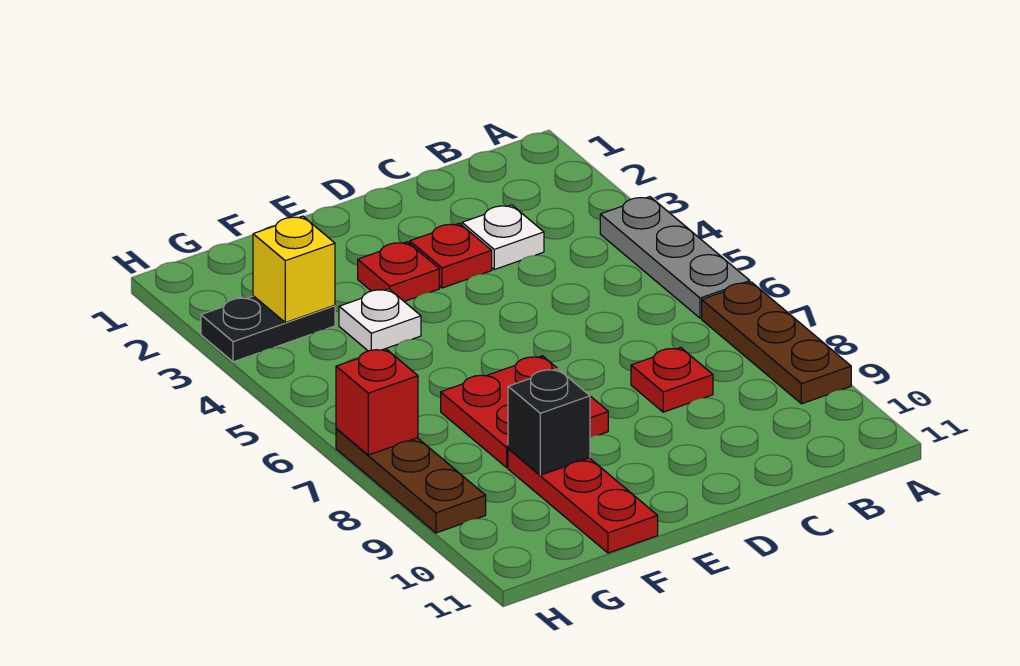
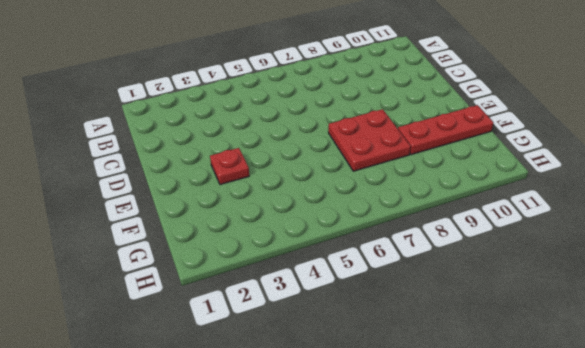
none -> grey 1x3 plate [600,197,750,318]
none -> brown 1x3 plate [702,282,851,404]
none -> white 1x1 plate [462,205,544,270]

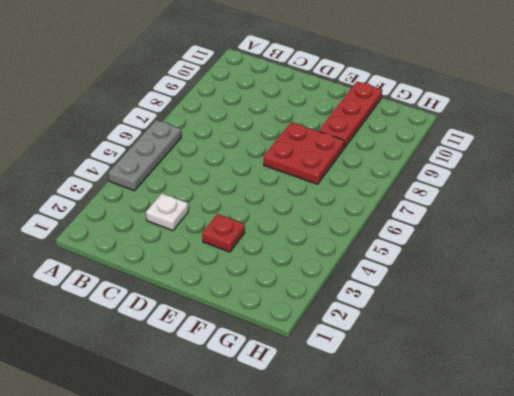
none -> brown 1x3 plate [702,282,851,404]
none -> red 1x1 plate [631,347,713,412]
none -> red 1x1 plate [410,223,492,288]

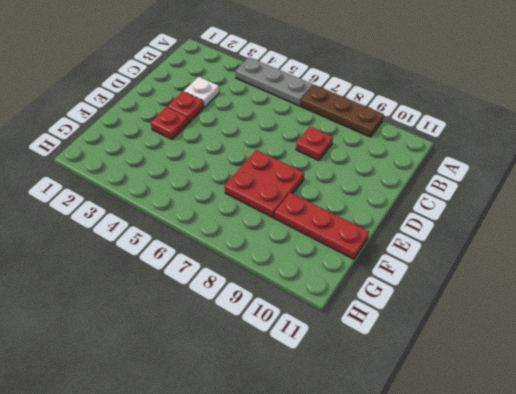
none -> white 1x1 plate [339,289,421,351]
none -> black 1x2 plate [201,296,335,362]
none -> brown 1x3 plate [336,429,486,533]

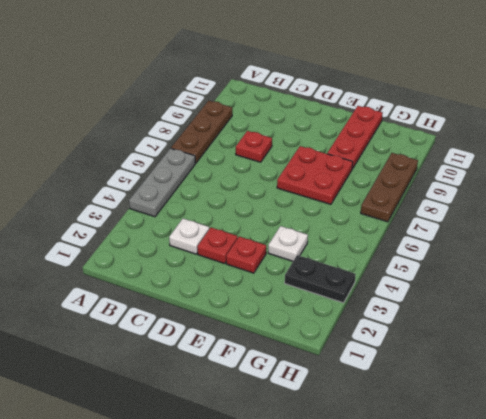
none -> black 1x1 brick [508,369,590,475]
none -> yellow 1x1 brick [253,216,335,323]
none -> red 1x1 brick [336,349,418,455]

